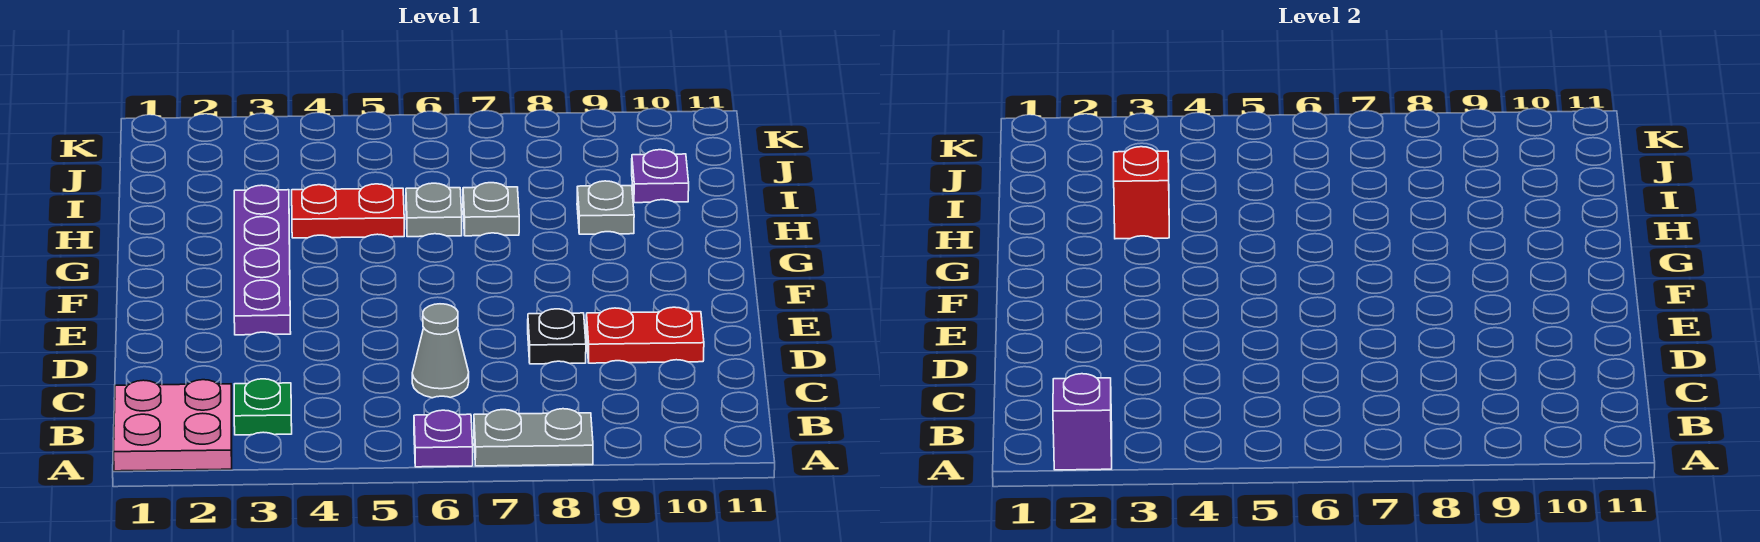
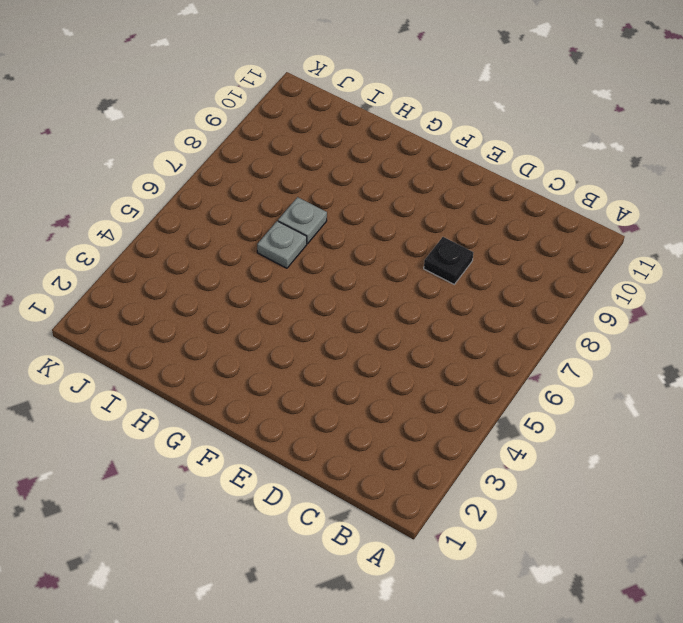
none -> pink 2x2 plate [114,380,232,471]
none -> purple 1x1 plate [414,410,473,467]
none -> grey 1x2 plate [474,409,593,466]

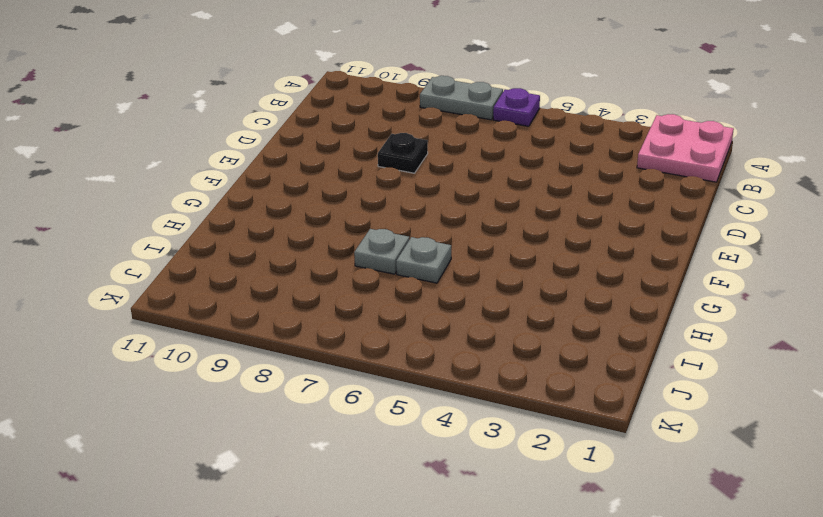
none -> green 1x1 plate [234,379,292,435]
none -> grey 1x1 cone [412,304,469,398]
none -> red 1x2 plate [586,307,704,363]

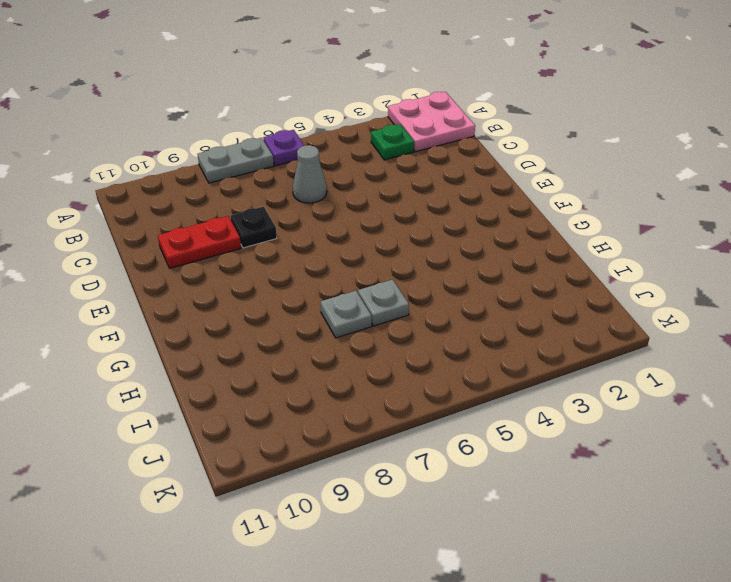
none -> purple 1x4 plate [234,185,291,335]
none -> red 1x2 plate [292,184,404,238]
none -> grey 1x1 plate [577,181,634,234]

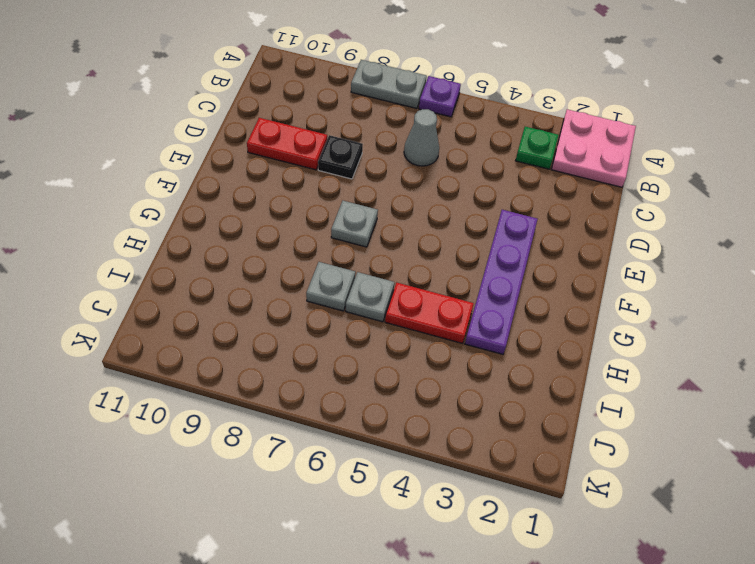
grey 1x1 plate [331,201,378,247] -> grey 1x1 plate moved to [577,181,634,234]
none -> purple 1x1 plate [632,150,689,203]
none -> purple 1x1 brick [1053,374,1112,470]
none -> red 1x1 brick [1114,147,1169,239]

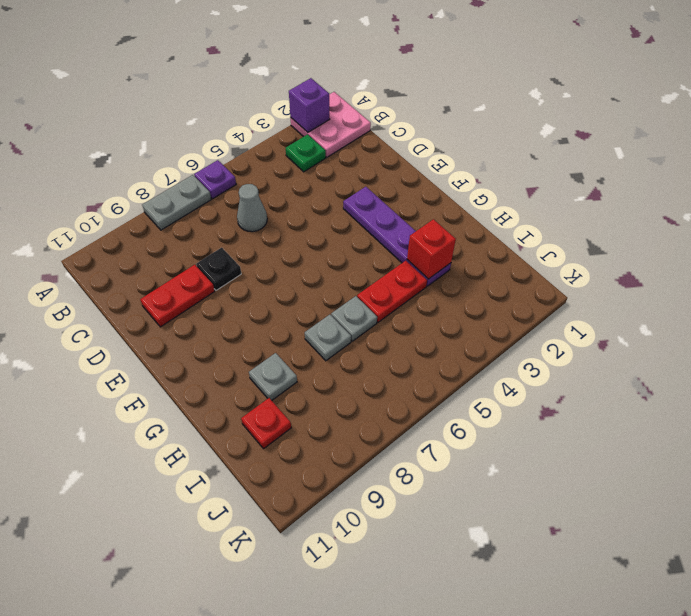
red 1x1 plate [241,398,291,449] -> purple 1x1 plate [632,150,689,203]

